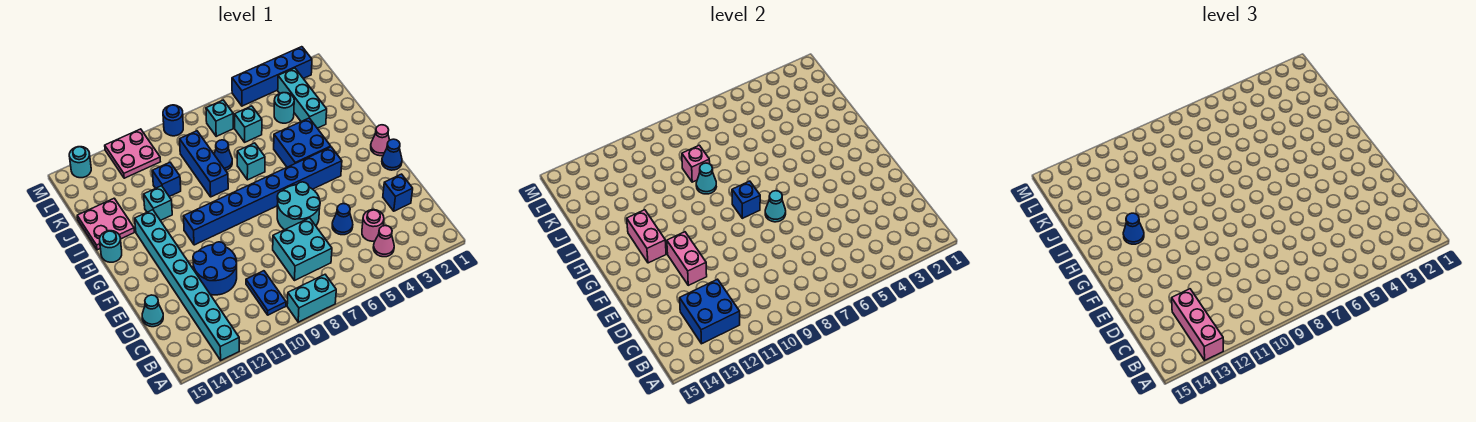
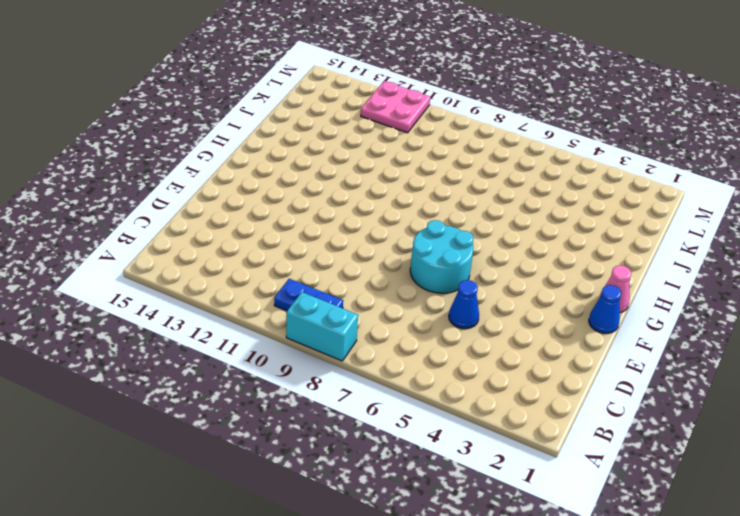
blue 1x2 plate [274,279,343,311] -> blue 1x2 plate turned to [246,271,286,315]
none -> cyan 1x8 brick [135,210,239,360]
none -> pink 1x1 cone [373,226,394,257]
none -> pink 1x1 round brick [362,210,384,241]
none -> cyan 2x2 brick [273,218,332,280]

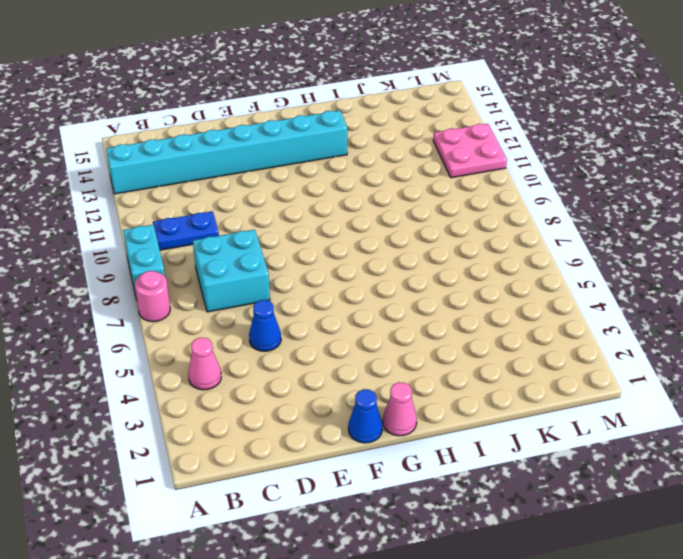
pink 1x1 round brick [135,271,170,322] -> pink 1x1 round brick moved to [362,210,384,241]
none -> blue 1x1 brick [383,174,413,211]
none -> blue 2x2 round brick [193,242,237,295]
none -> cyan 1x1 cone [142,295,163,327]
none -> cyan 2x2 round brick [277,182,320,230]

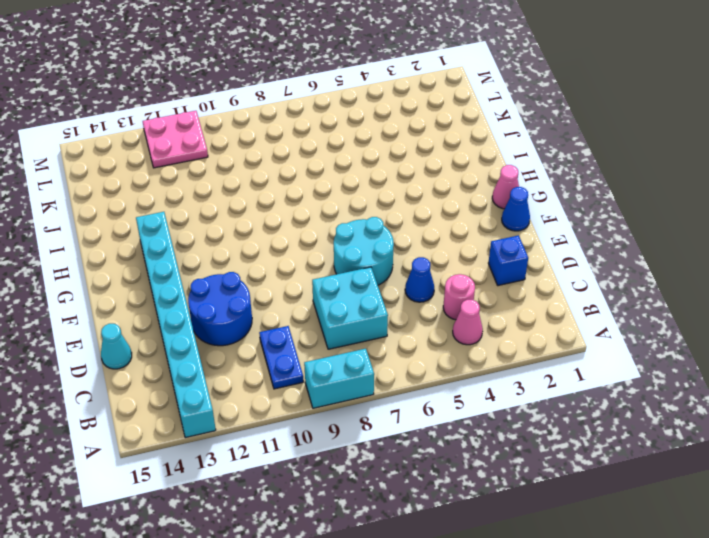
none -> blue 1x8 brick [183,147,342,245]
none -> blue 2x2 brick [274,118,331,167]
none -> cyan 1x1 round brick [100,231,122,262]
none -> cyan 1x1 brick [237,143,265,180]

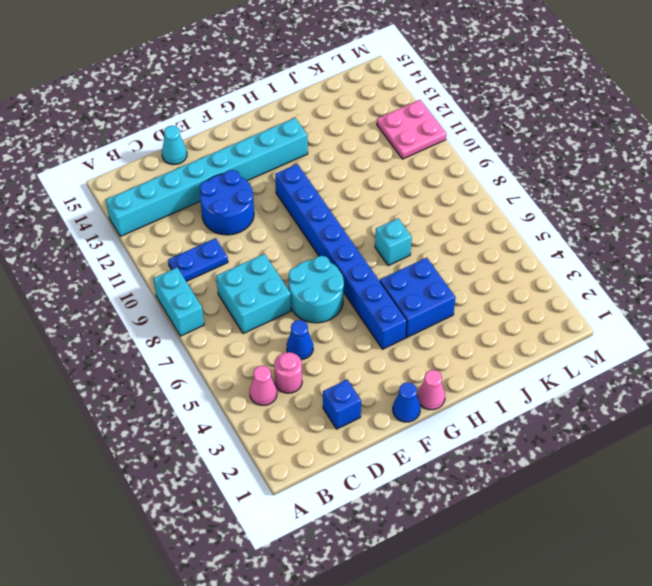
none -> cyan 1x1 round brick [100,231,122,262]
none -> blue 1x3 brick [180,131,228,197]
none -> cyan 1x1 brick [144,186,172,221]
none -> pink 2x2 plate [77,198,134,250]

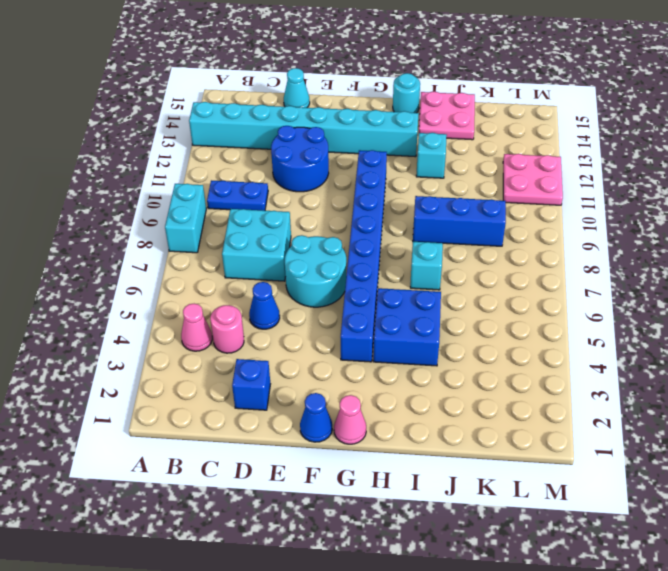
none -> cyan 1x3 brick [278,68,327,128]
none -> blue 1x1 cone [214,140,232,170]
none -> blue 1x1 brick [152,162,181,197]
none -> cyan 1x1 round brick [274,93,294,123]

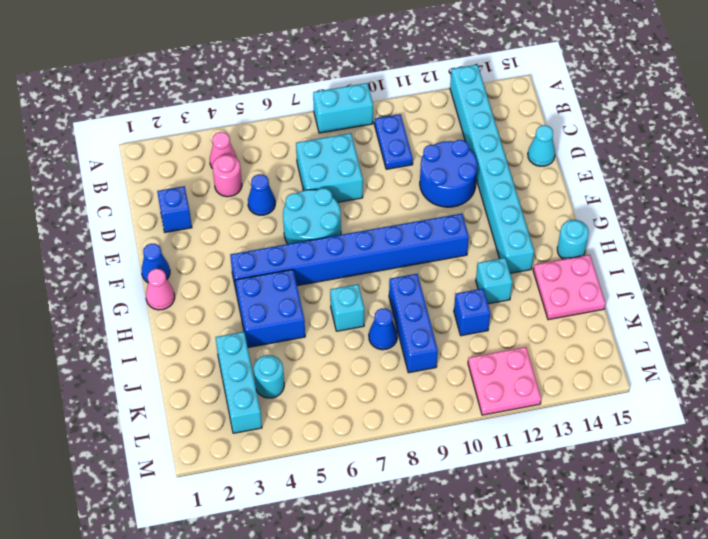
none -> cyan 1x1 brick [235,106,262,142]
none -> cyan 1x1 brick [206,100,233,136]
none -> blue 1x4 brick [232,47,312,106]
none -> blue 1x1 round brick [163,105,183,136]

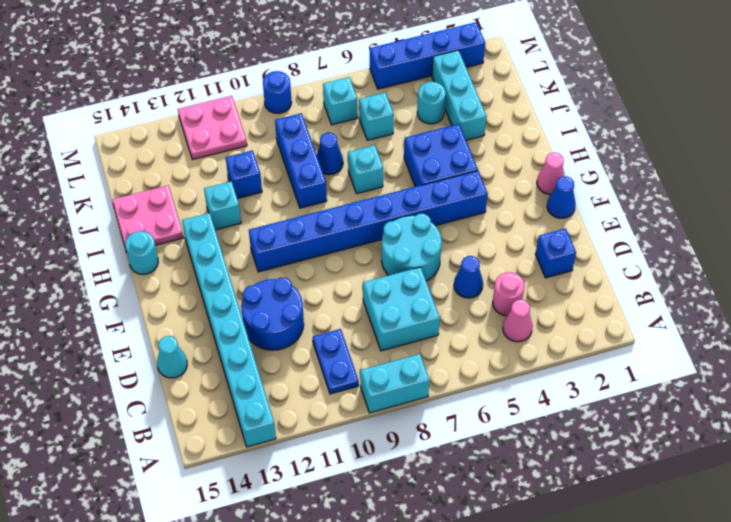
none -> cyan 1x1 round brick [69,147,91,178]
none -> blue 2x2 brick [680,279,740,344]
none -> pink 1x2 brick [667,232,707,285]
none -> cyan 1x1 cone [765,191,786,222]

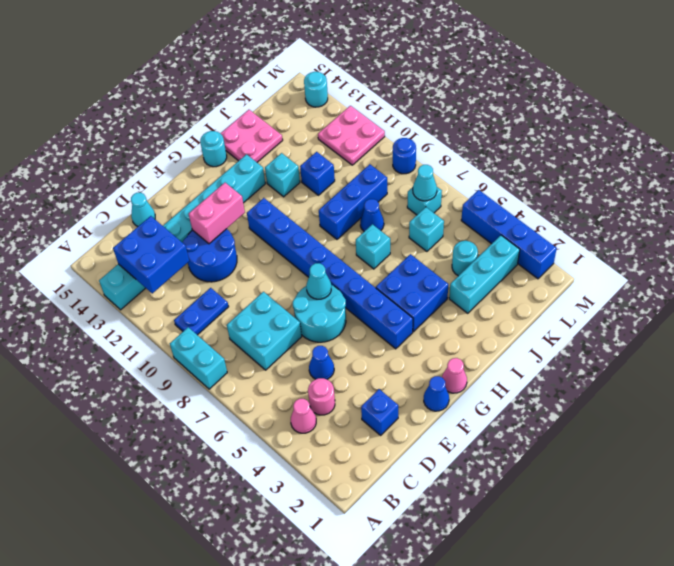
cyan 1x1 cone [413,165,437,201] -> cyan 1x1 cone moved to [696,163,716,194]
none -> blue 1x1 brick [732,181,760,218]
none -> pink 1x2 brick [627,210,666,263]
none -> pink 1x1 brick [682,145,710,182]
none -> pink 1x3 brick [1172,289,1223,360]

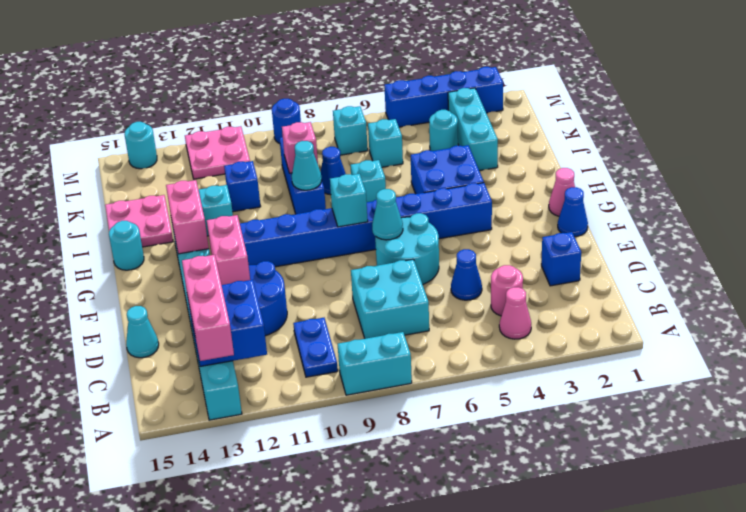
cyan 1x1 brick [330,174,368,227] -> blue 1x1 brick [732,181,760,218]
none -> blue 1x1 cone [1123,213,1144,244]

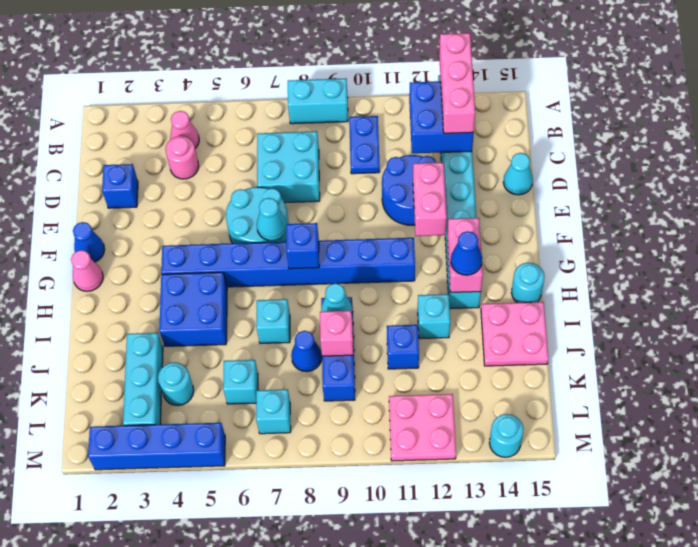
none -> blue 1x1 cone [332,204,353,235]
none -> blue 1x1 round brick [163,105,183,136]

